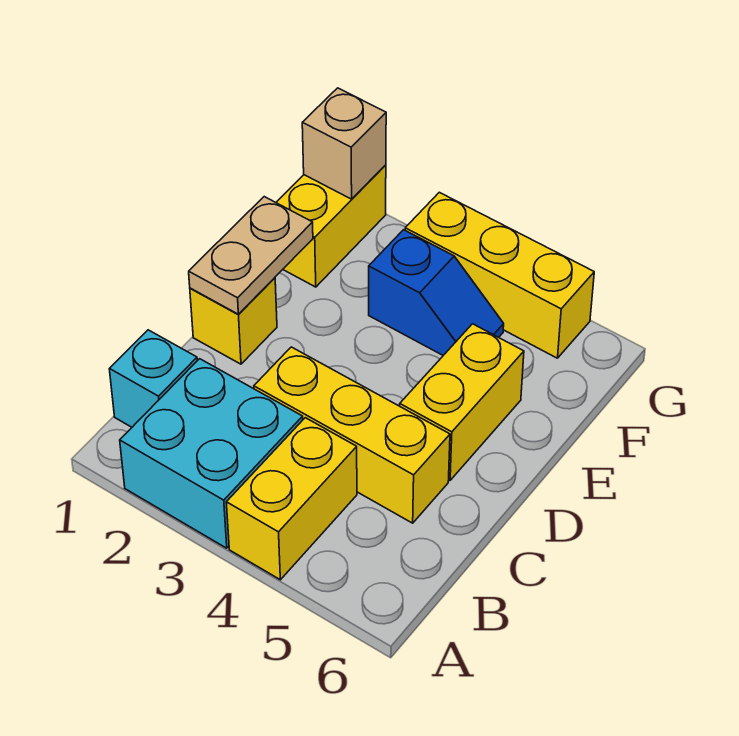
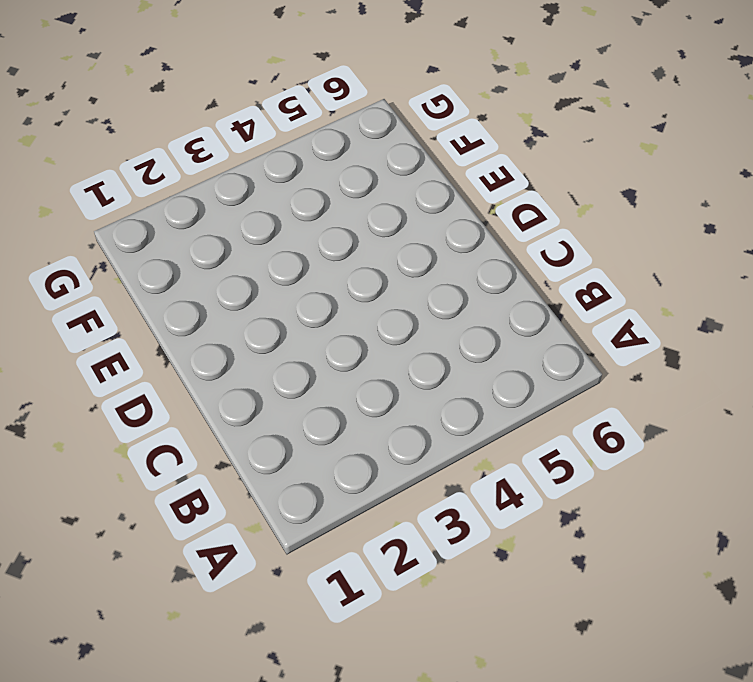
none -> cyan 2x2 brick [120,359,303,548]
none -> yellow 1x2 brick [226,418,357,580]

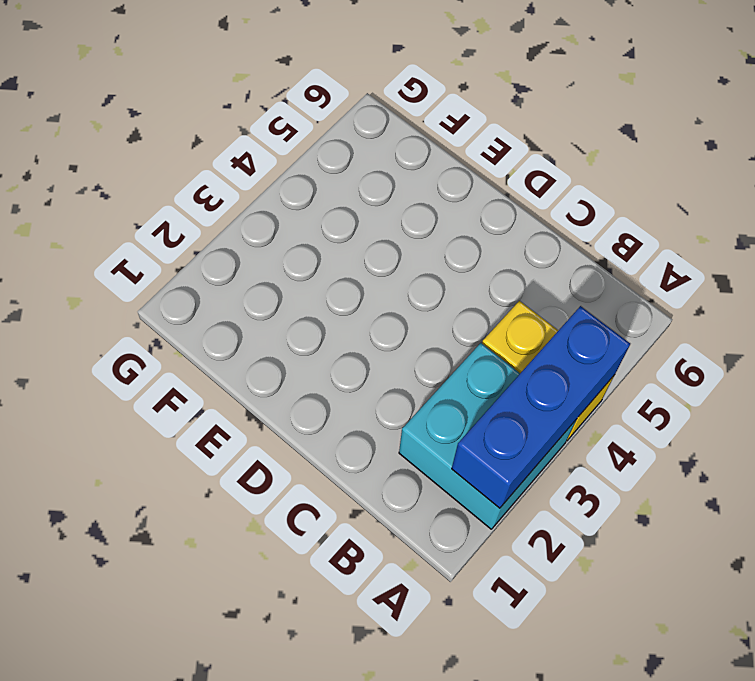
blue 1x3 brick [452,306,630,508] -> none
none -> cyan 1x1 brick [109,330,197,427]
none -> yellow 1x3 brick [254,347,450,523]

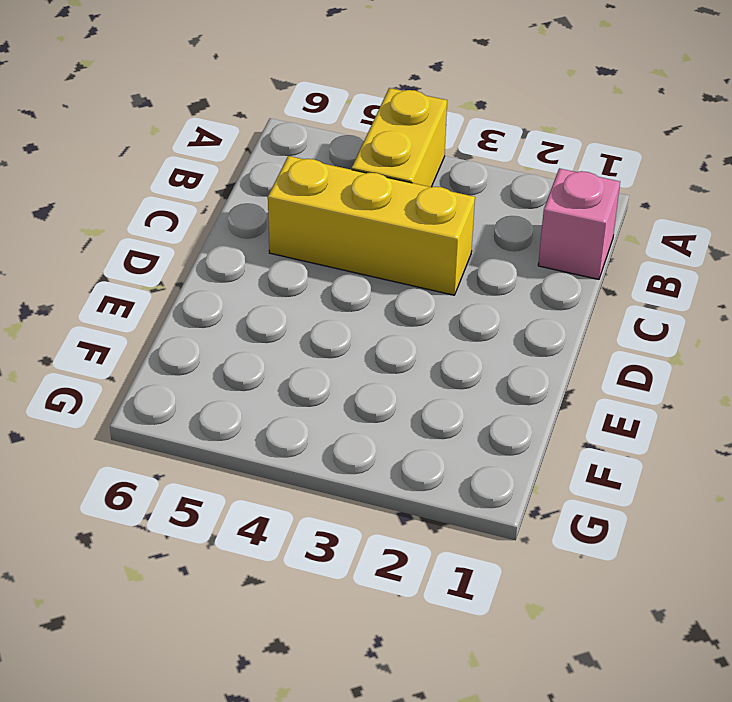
pink 1x1 brick [538,168,620,279] -> cyan 1x1 brick [109,330,197,427]
none -> cyan 2x2 brick [120,359,303,548]
none -> yellow 1x1 brick [190,278,277,364]

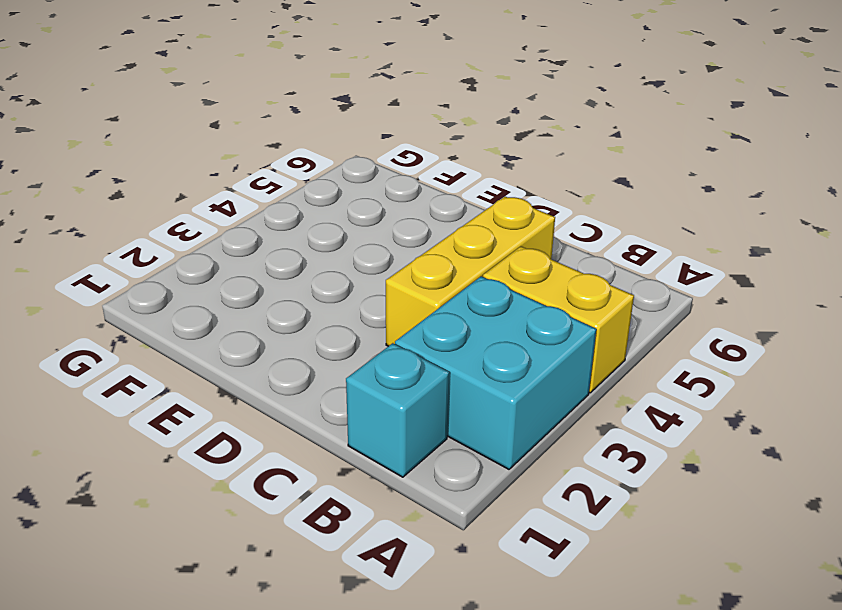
none -> yellow 1x1 brick [190,278,277,364]
none -> yellow 1x2 brick [400,324,524,480]

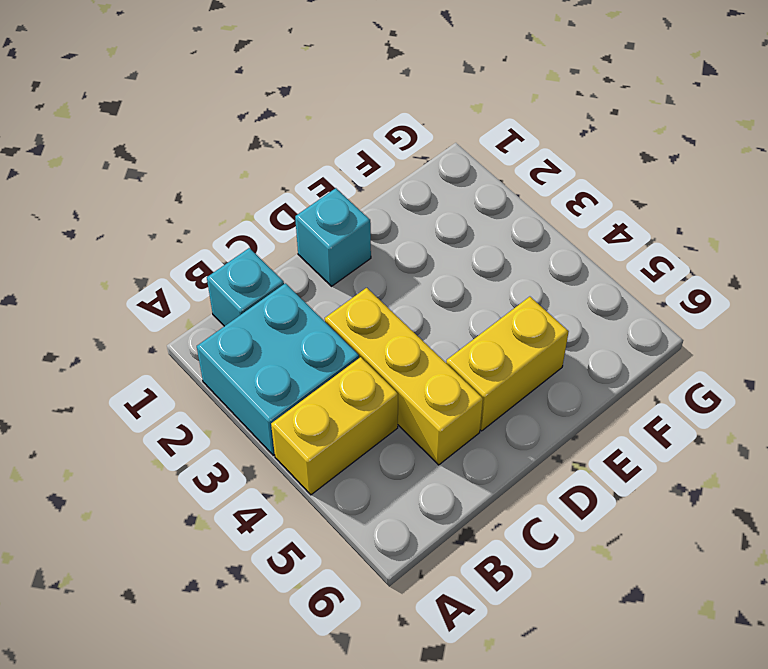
cyan 1x1 brick [295,188,371,286] -> yellow 1x1 brick [190,278,277,364]
none -> yellow 1x2 brick [276,165,386,287]
none -> blue 1x2 slope [369,230,504,355]

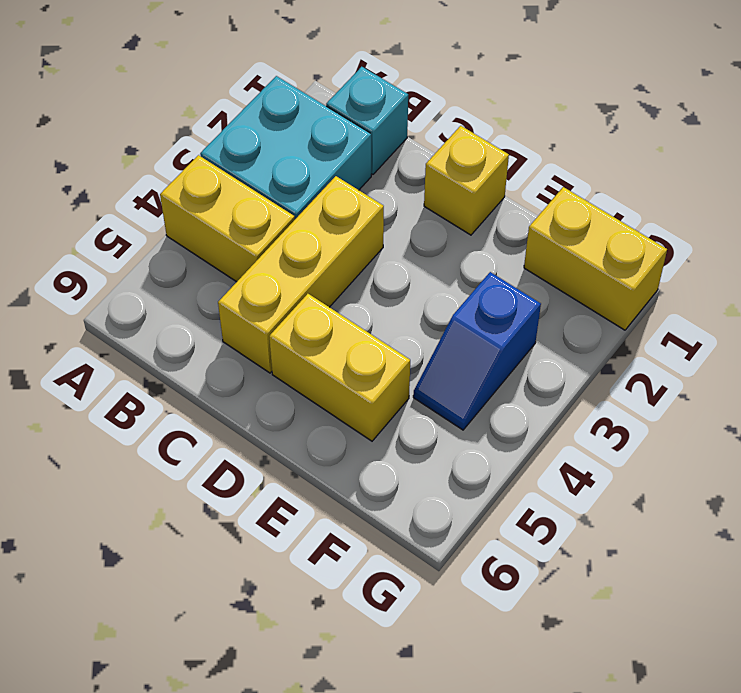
none -> yellow 1x3 brick [405,192,594,358]
none -> tan 1x2 plate [189,197,313,314]

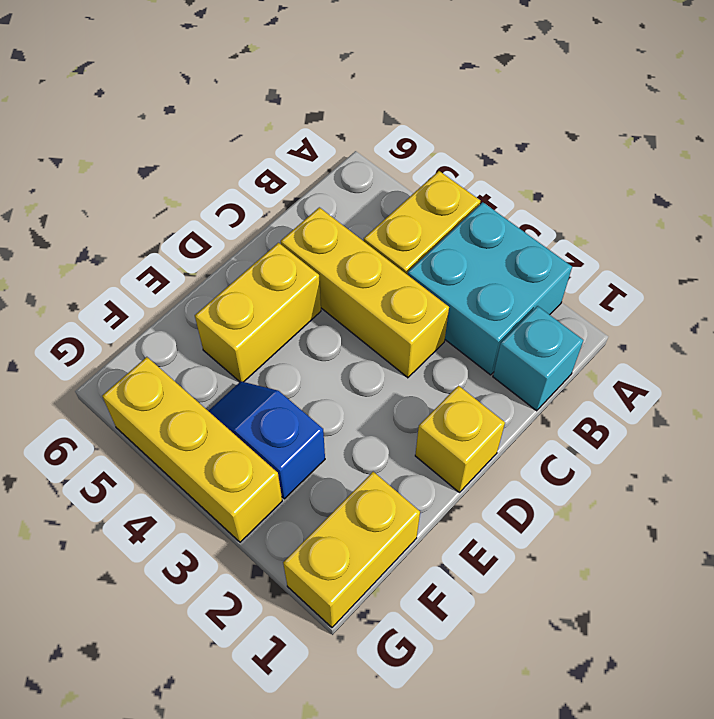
none -> tan 1x2 plate [189,197,313,314]
none -> tan 1x1 brick [302,88,386,199]

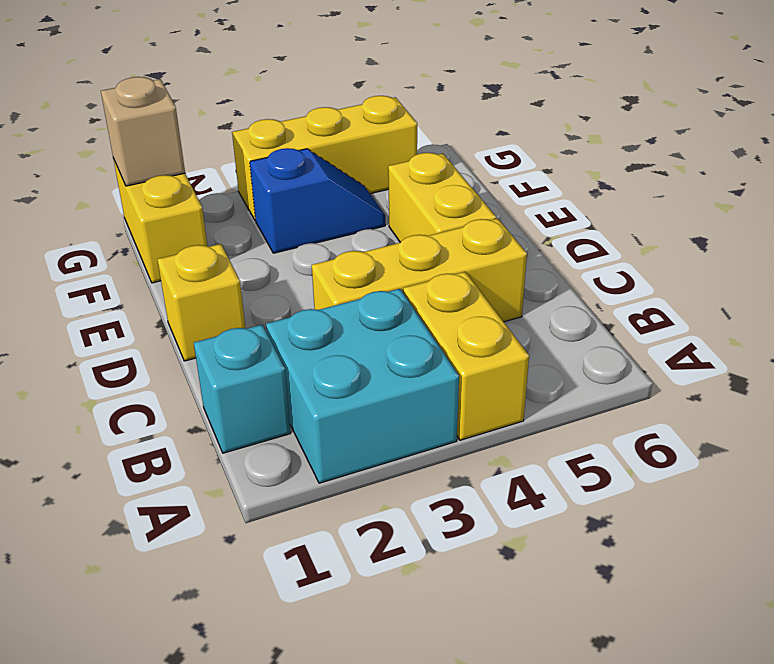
none -> tan 1x2 plate [189,197,313,314]

